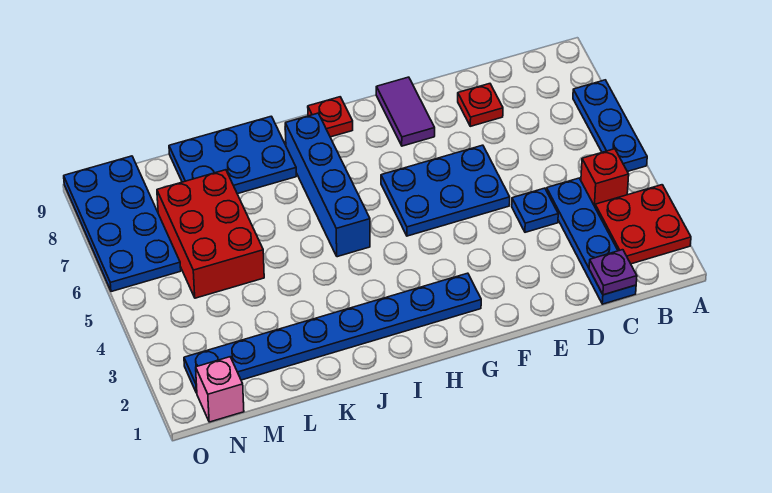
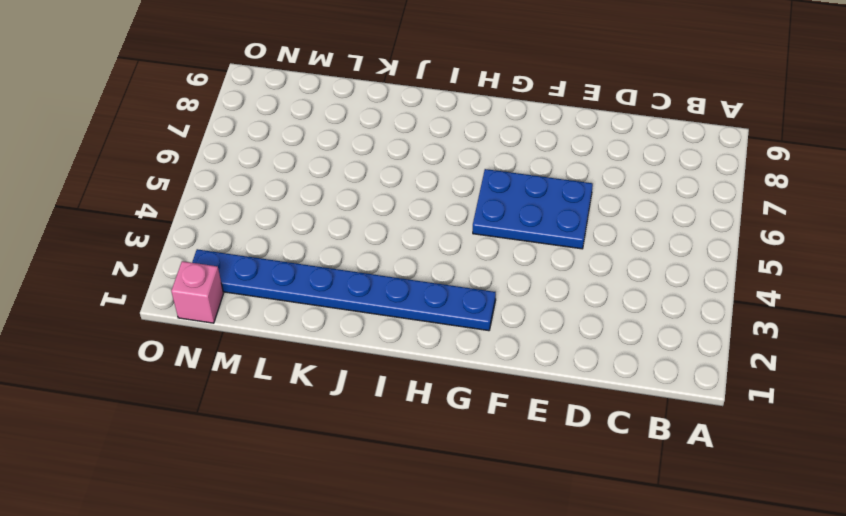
none -> red 2x2 plate [595,185,691,264]
none -> blue 1x3 plate [573,80,647,172]
none -> red 1x1 brick [581,149,629,206]

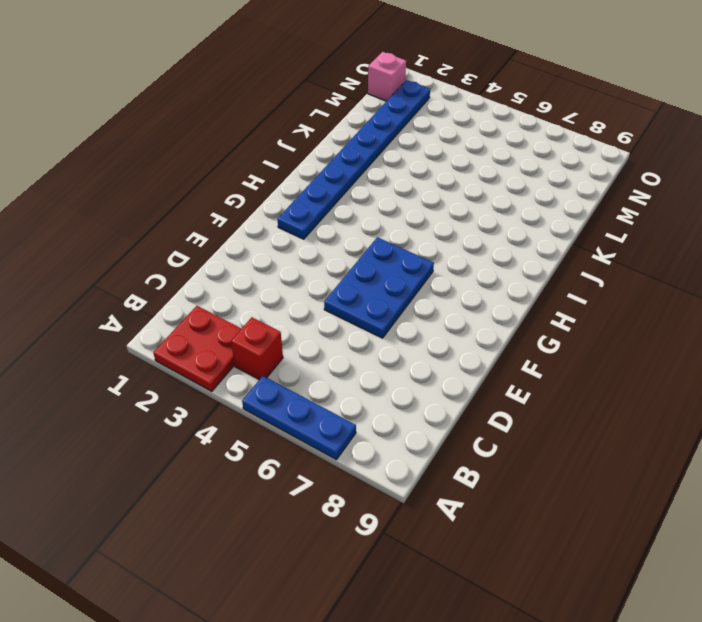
none -> blue 1x4 plate [547,178,636,304]
none -> blue 1x1 plate [512,188,558,232]
none -> red 1x1 plate [458,84,503,126]

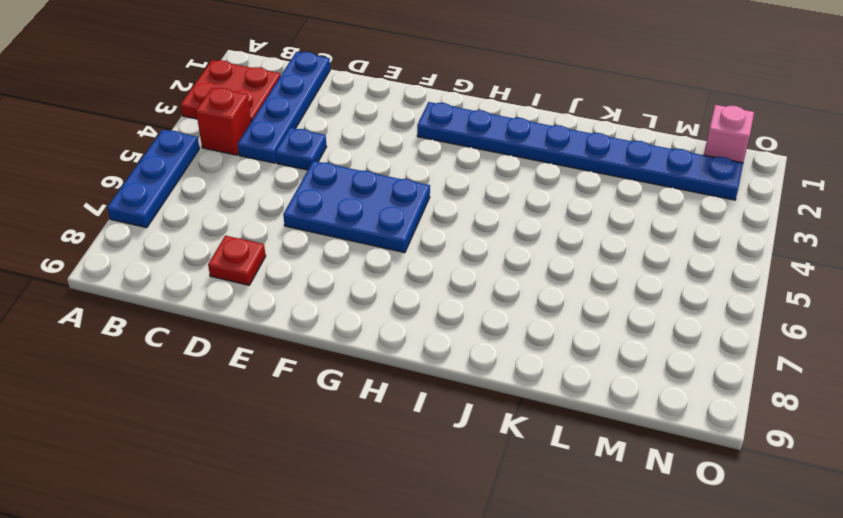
none -> purple 1x2 tile [376,77,435,146]
none -> red 1x1 plate [308,97,353,137]
none -> blue 1x4 brick [285,113,370,257]

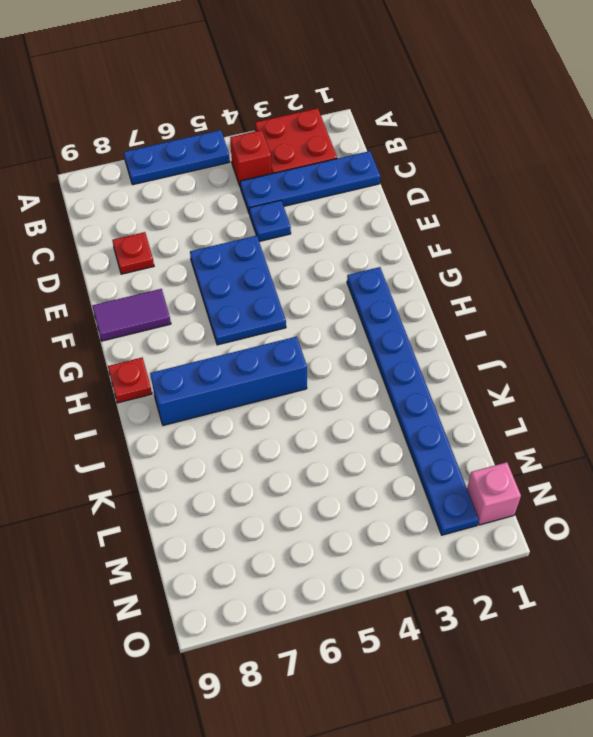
none -> blue 2x3 plate [169,116,296,194]
none -> red 2x3 brick [157,170,264,298]
none -> blue 2x4 plate [64,156,181,292]

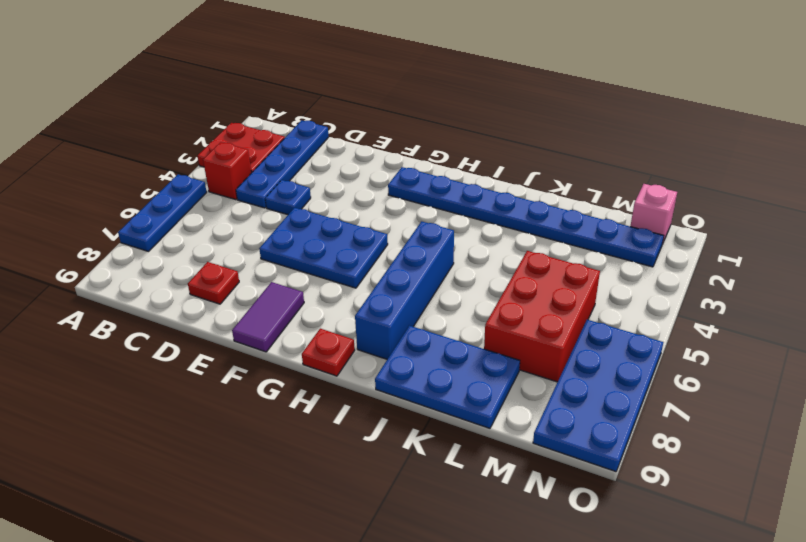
none -> purple 1x1 plate [589,250,637,295]

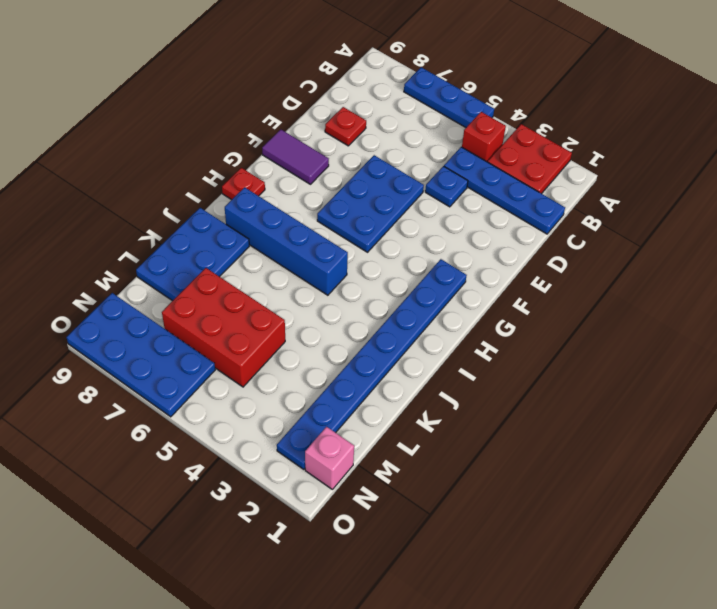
none -> purple 1x1 plate [589,250,637,295]

